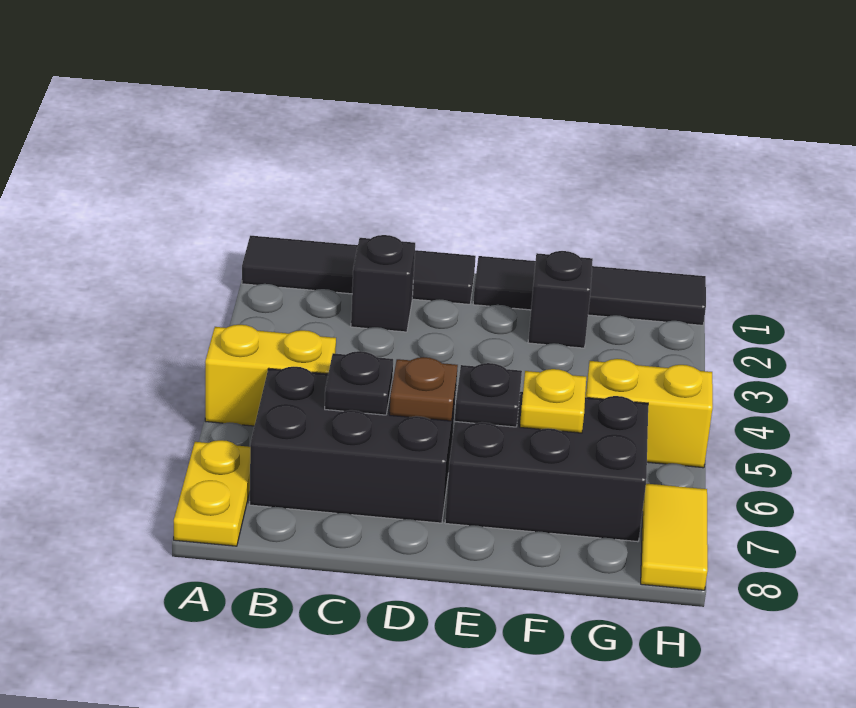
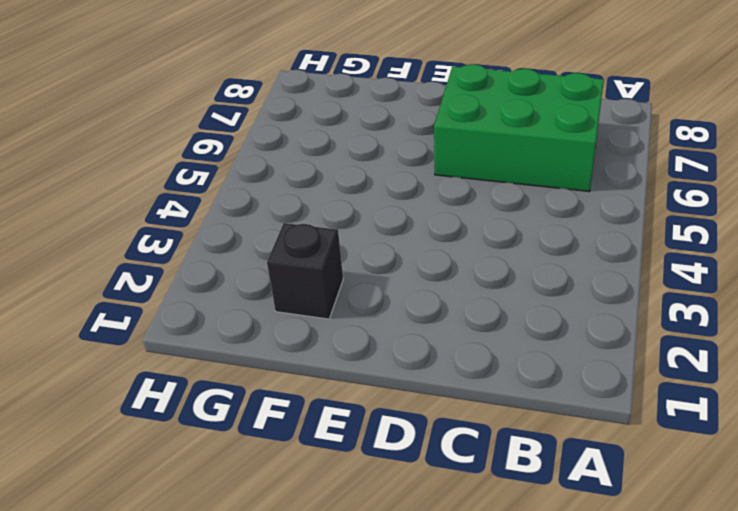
green 2x3 brick [434,64,604,192] -> black 2x3 brick [250,367,456,523]
none -> black 1x4 tile [242,236,476,304]
none -> yellow 1x2 brick [205,325,336,426]
none -> yellow 1x2 plate [174,440,250,546]

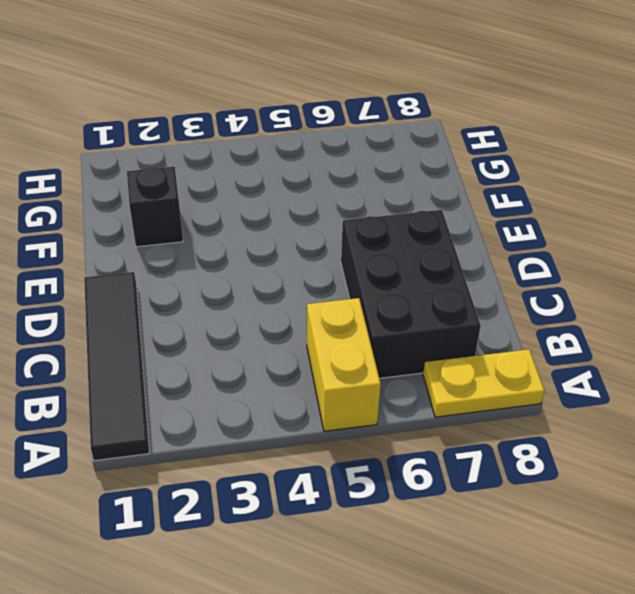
none -> black 1x1 brick [351,235,415,332]
none -> black 1x4 tile [473,256,706,325]
none -> black 2x3 brick [445,391,648,542]

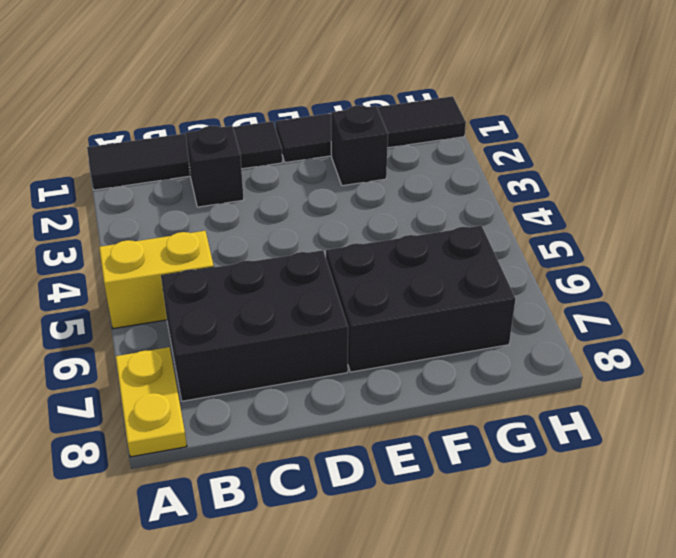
none -> yellow 1x2 brick [586,359,713,468]
none -> yellow 1x2 tile [641,483,708,590]
none -> black 1x1 plate [325,351,393,415]

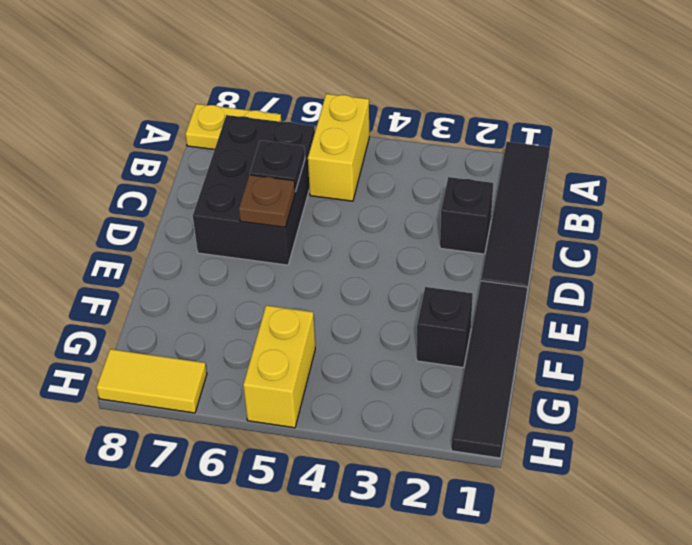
none -> black 2x3 brick [445,391,648,542]
none -> black 1x1 plate [455,363,522,427]
none -> yellow 1x1 plate [520,369,586,433]

